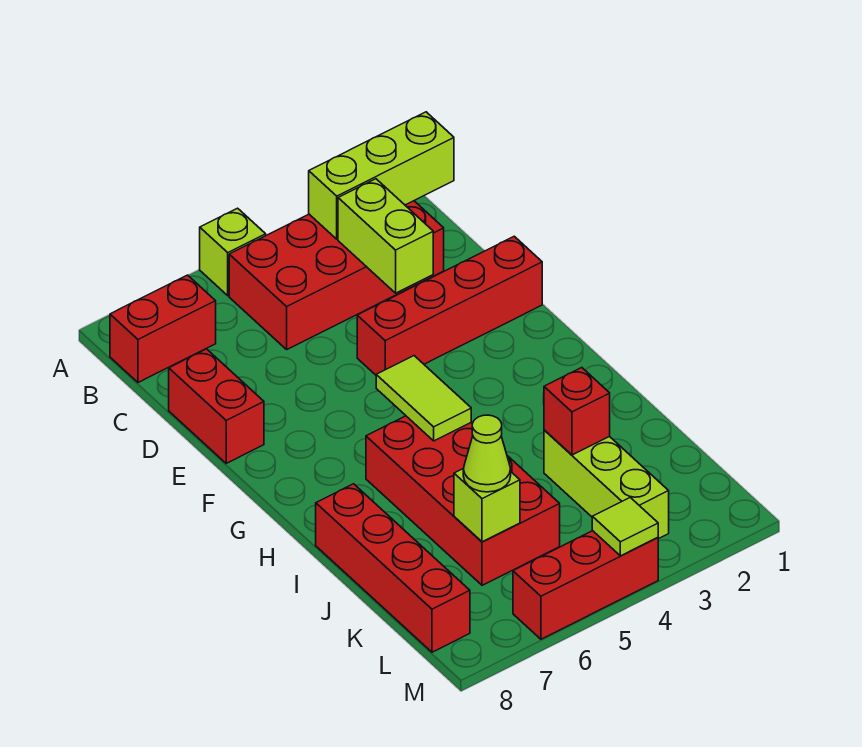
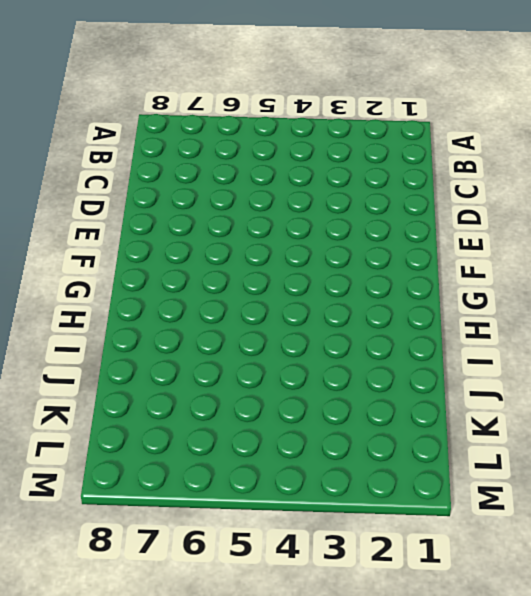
none -> lime 1x1 brick [200,208,266,296]
none -> red 2x4 brick [229,201,444,349]
none -> red 1x2 brick [110,275,216,383]

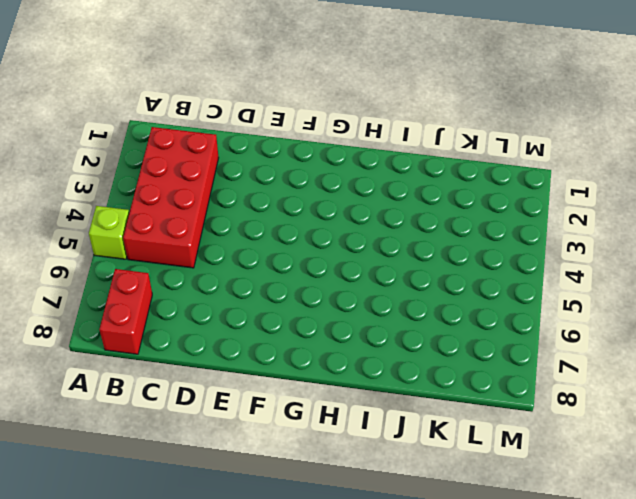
none -> red 1x2 brick [169,349,264,463]
none -> red 1x4 brick [357,236,542,375]
none -> red 2x4 brick [366,416,560,585]

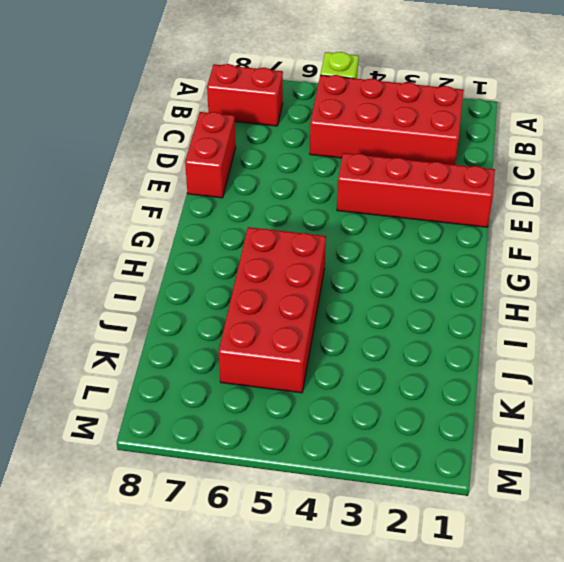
none -> red 1x4 brick [316,484,470,652]
none -> lime 1x3 brick [544,430,669,539]
none -> red 1x3 brick [513,531,658,639]

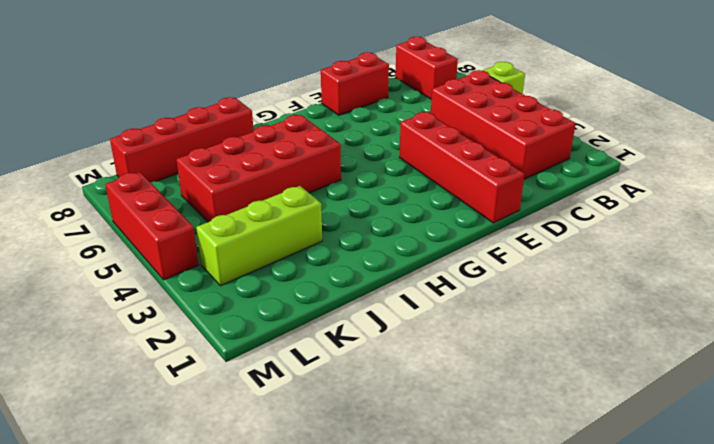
none -> lime 1x3 brick [309,112,454,239]
none -> lime 1x2 brick [338,179,433,293]
none -> lime 1x2 tile [376,356,471,441]

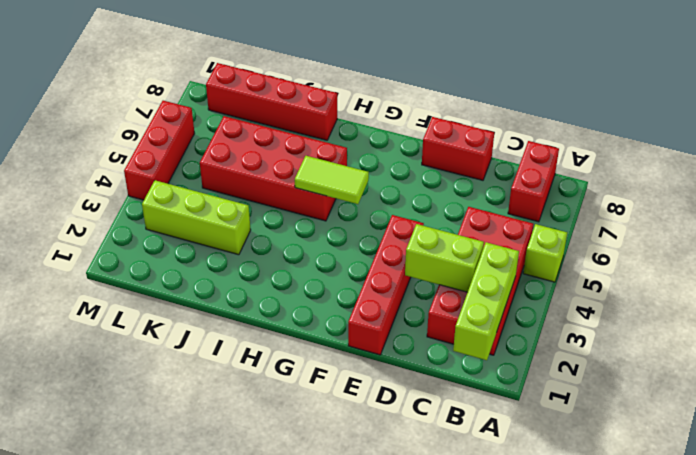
none -> red 1x1 brick [544,368,610,455]
none -> lime 1x1 brick [454,468,520,542]
none -> lime 1x1 tile [592,498,658,556]

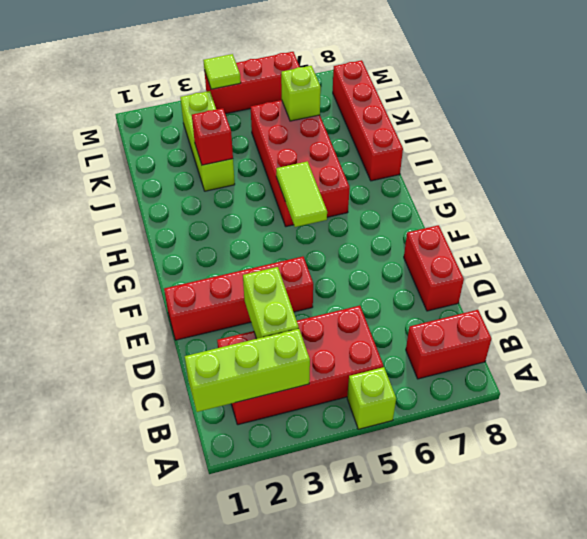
none -> lime 1x1 cone [463,415,511,492]

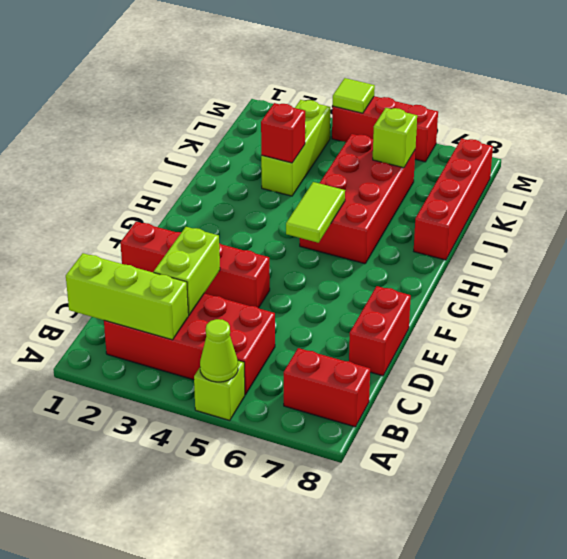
lime 1x1 cone [200,319,238,382] -> lime 1x1 cone moved to [463,415,511,492]

